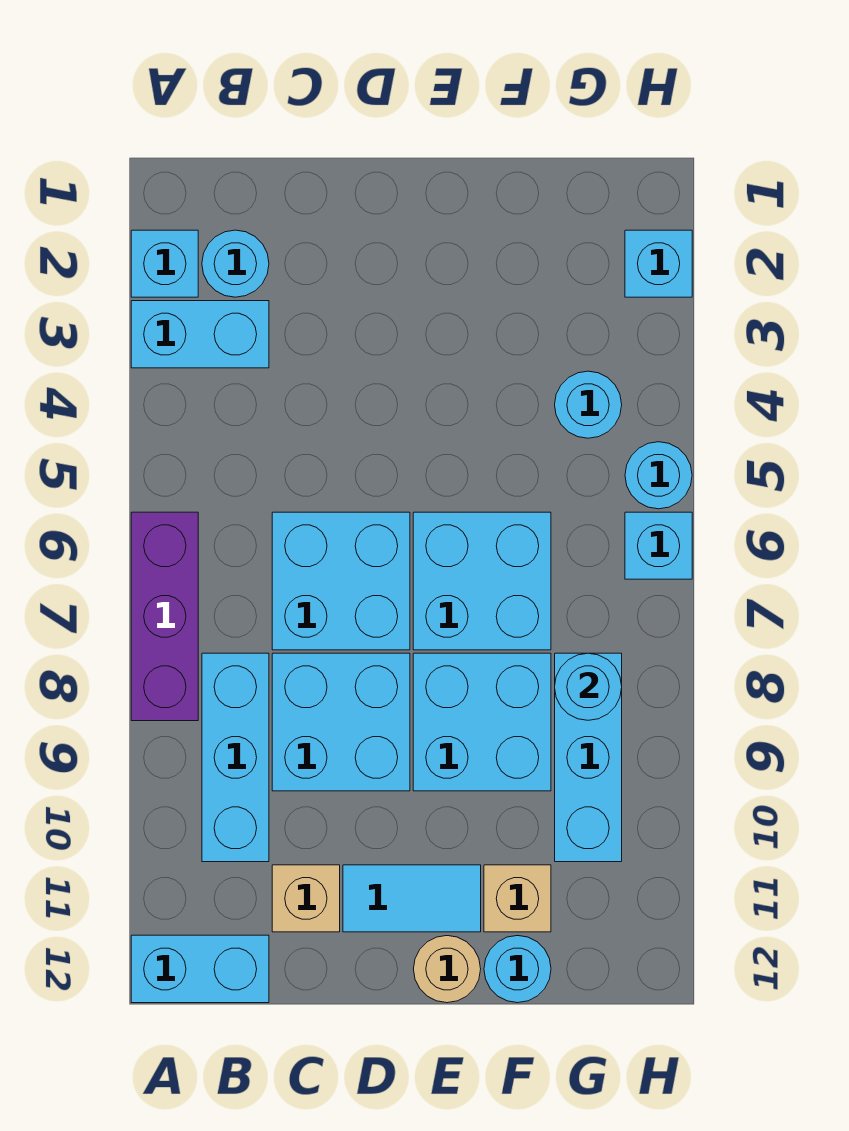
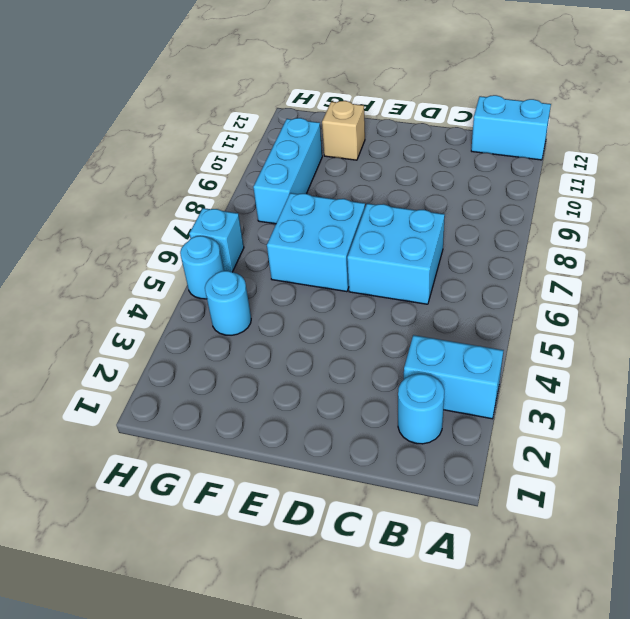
none -> cyan 1x1 brick [131,230,198,297]
none -> purple 1x3 brick [131,512,198,721]
none -> cyan 1x3 brick [202,653,269,862]

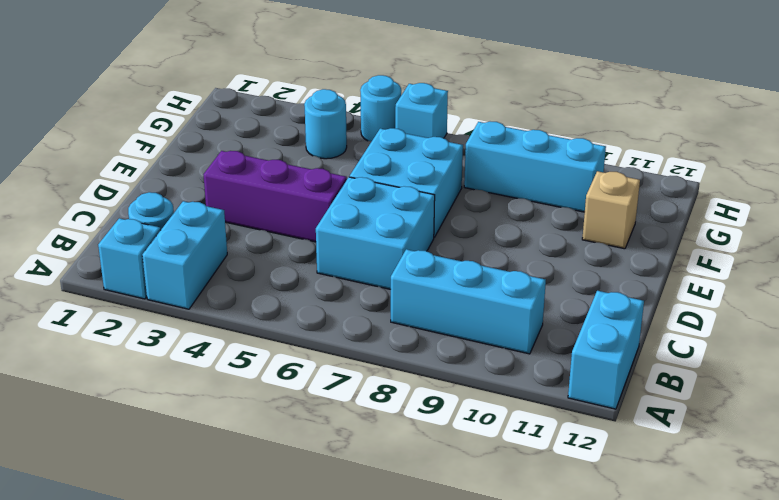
purple 1x3 brick [203,151,347,242] -> purple 1x3 brick moved to [131,512,198,721]
none -> cyan 2x2 brick [272,653,410,791]
none -> tan 1x1 brick [272,865,340,932]
none -> cyan 1x2 tile [343,865,481,932]

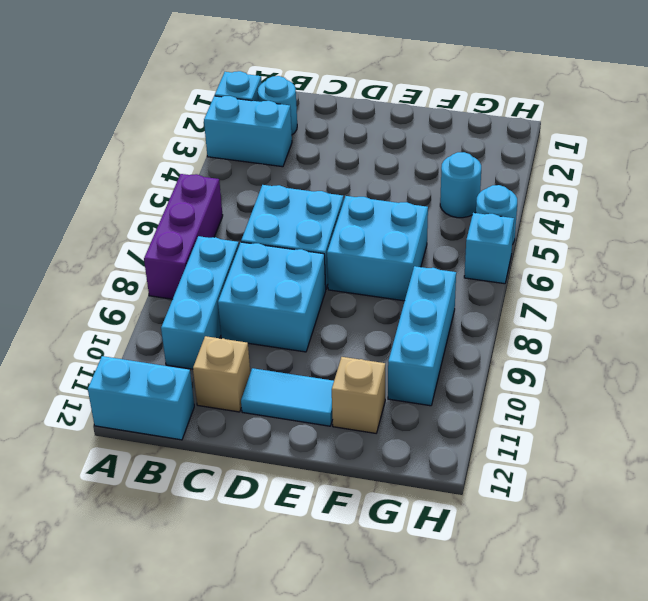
none -> cyan 2x2 brick [413,653,551,791]
none -> tan 1x1 round brick [414,936,481,1003]
none -> cyan 1x1 round brick [484,936,551,1003]

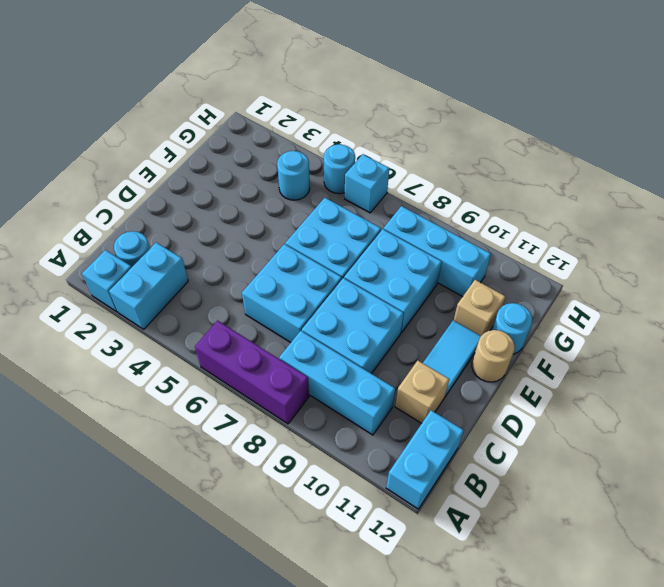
none -> cyan 1x1 brick [625,230,692,297]
none -> cyan 1x1 round brick [555,653,622,720]

